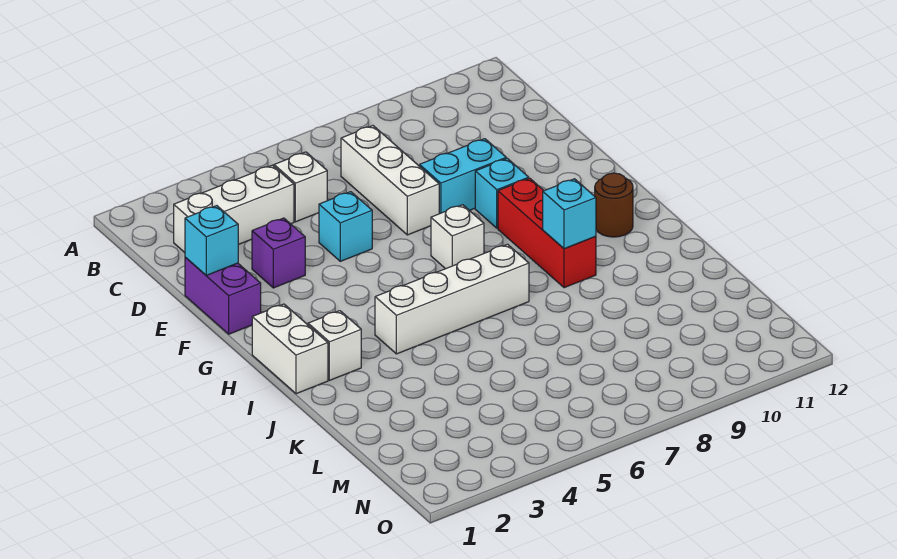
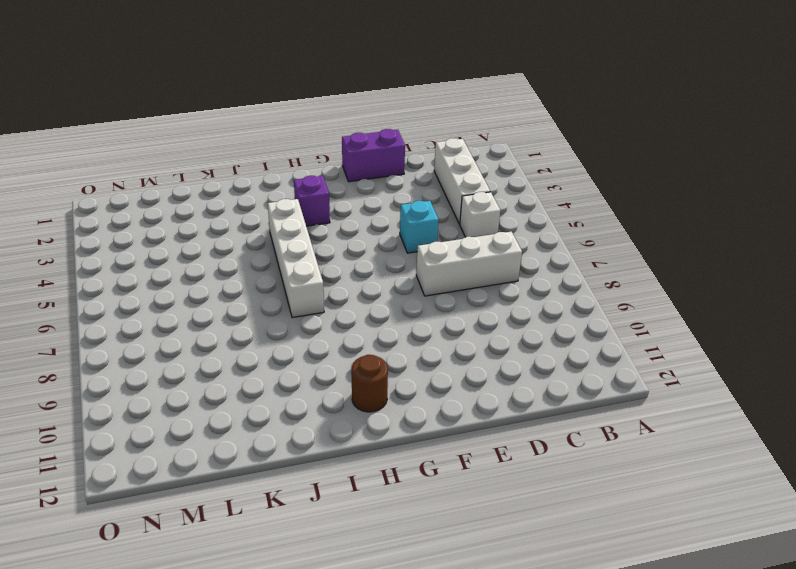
purple 1x1 brick [294,176,330,226] -> purple 1x1 brick moved to [252,218,305,288]
none -> cyan 1x2 brick [420,139,506,214]
none -> cyan 1x1 brick [475,158,529,228]
none -> white 1x1 brick [431,205,484,269]

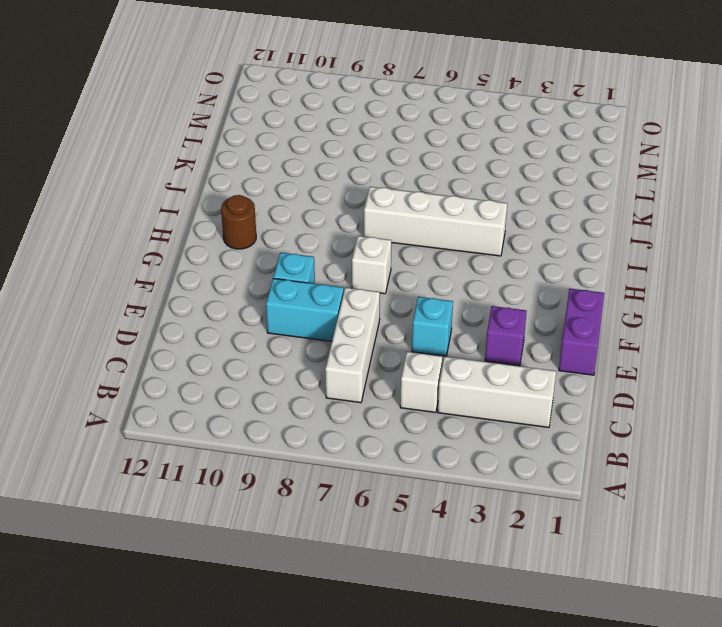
none -> red 1x3 brick [498,178,596,288]
none -> white 1x2 brick [252,304,328,394]
none -> white 1x1 brick [308,311,361,380]

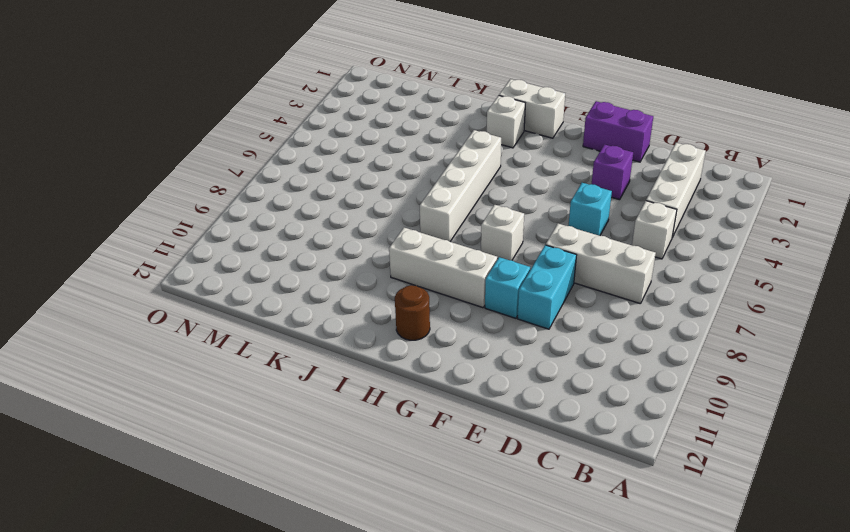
white 1x3 brick [389,228,497,308] -> red 1x3 brick [498,178,596,288]
none -> cyan 1x1 brick [185,206,238,275]
none -> cyan 1x1 brick [543,179,596,249]

